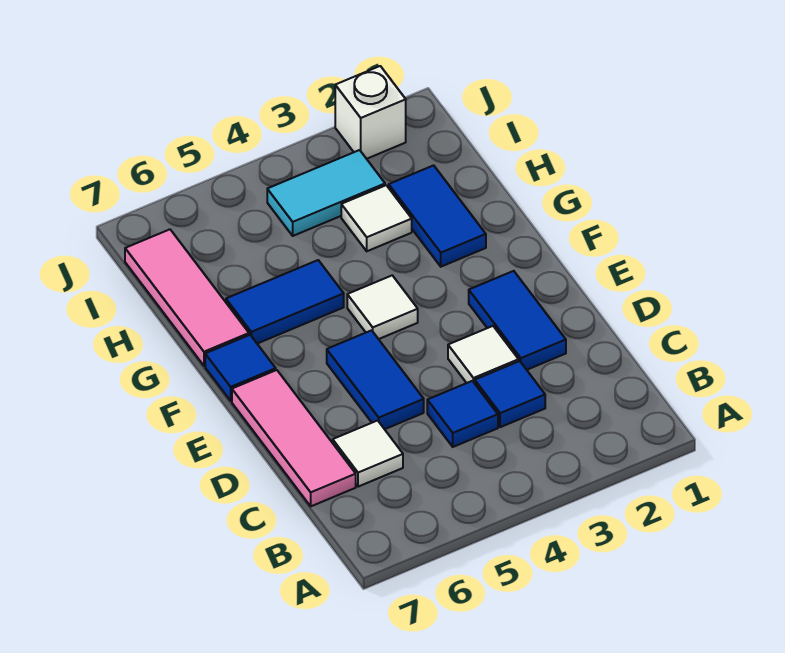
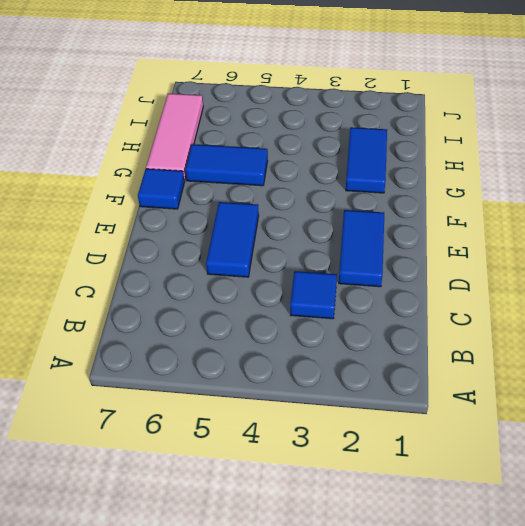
none -> blue 1x1 tile [427,381,498,447]
none -> white 1x1 tile [333,421,403,487]
none -> pink 1x3 tile [232,370,356,506]

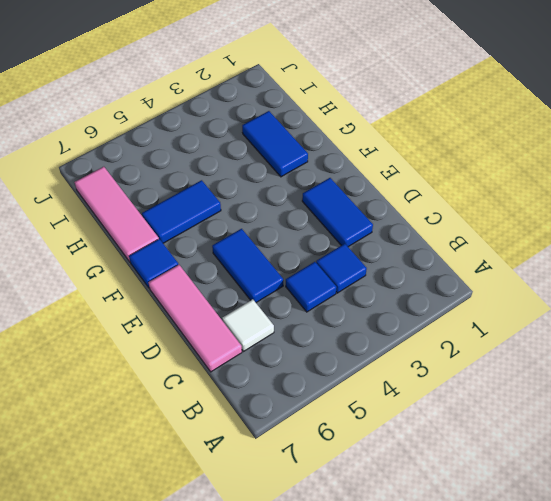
none -> white 1x1 tile [448,326,519,383]
none -> white 1x1 tile [347,275,418,339]
none -> white 1x1 tile [341,185,412,251]

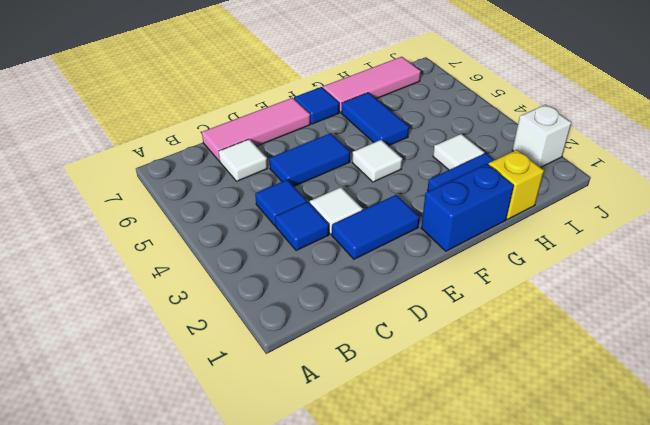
blue 1x2 brick [421,164,514,251] -> none
yellow 1x1 brick [488,150,544,219] -> none
none -> cyan 1x2 tile [267,150,385,236]

